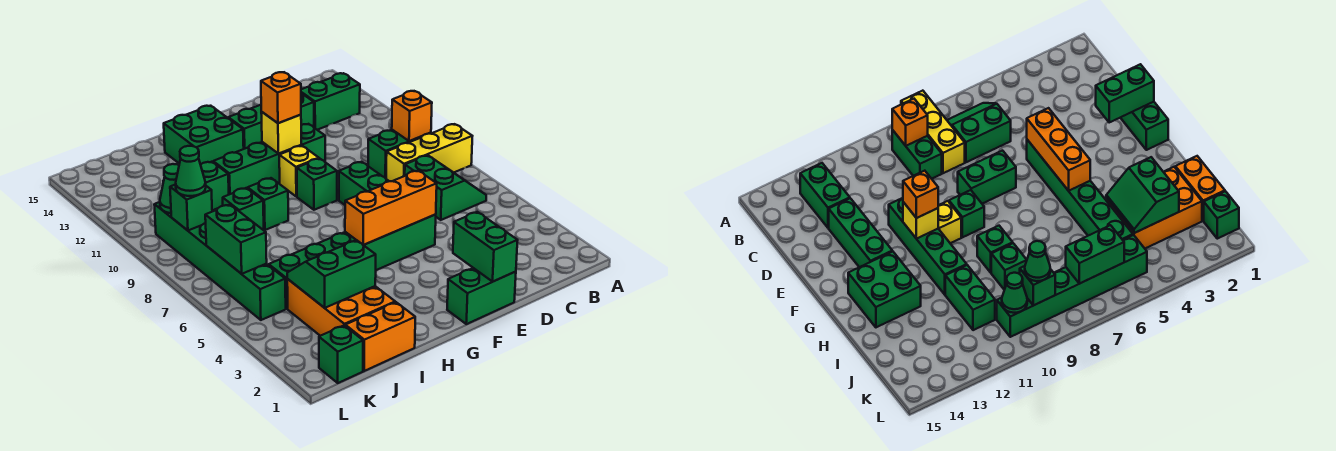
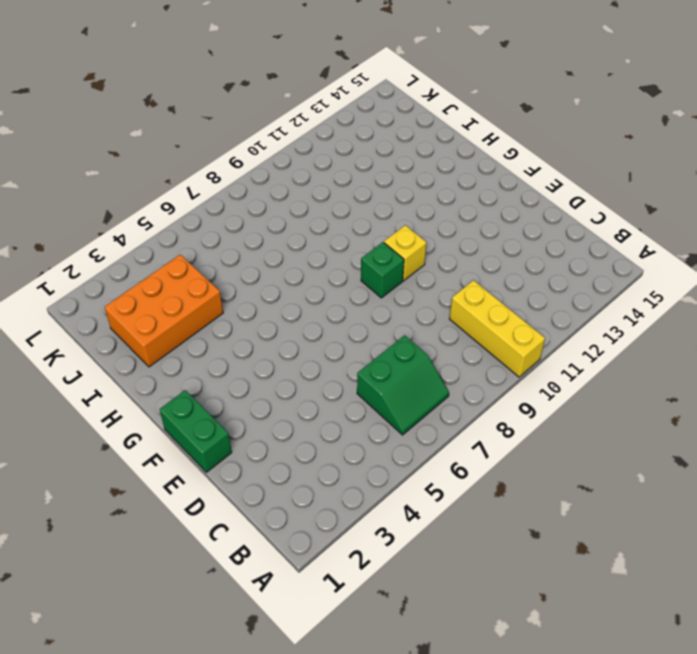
yellow 1x3 brick [450,280,545,377] -> yellow 1x3 brick moved to [386,124,472,181]
none -> green 1x2 brick [368,130,431,178]
none -> green 1x2 brick [301,73,360,130]
none -> green 1x3 brick [228,93,314,149]

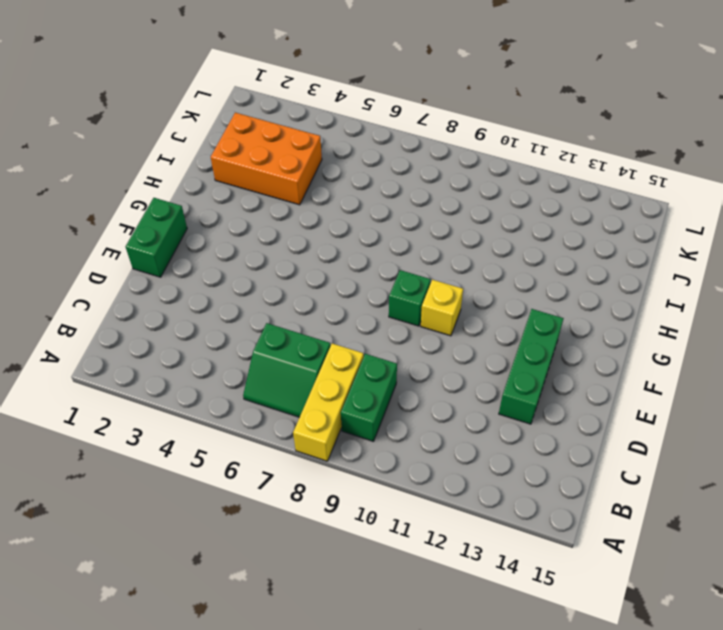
none -> green 1x2 brick [301,73,360,130]
none -> green 1x6 brick [269,215,436,309]
none -> green 1x2 brick [339,162,389,205]

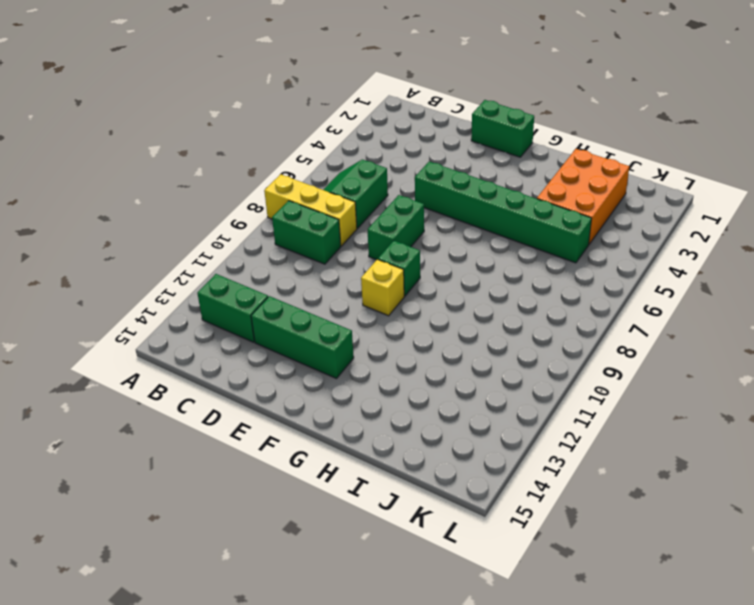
none -> green 1x4 brick [213,124,325,195]
none -> green 2x2 brick [164,106,244,164]
none -> green 1x1 brick [248,178,288,230]

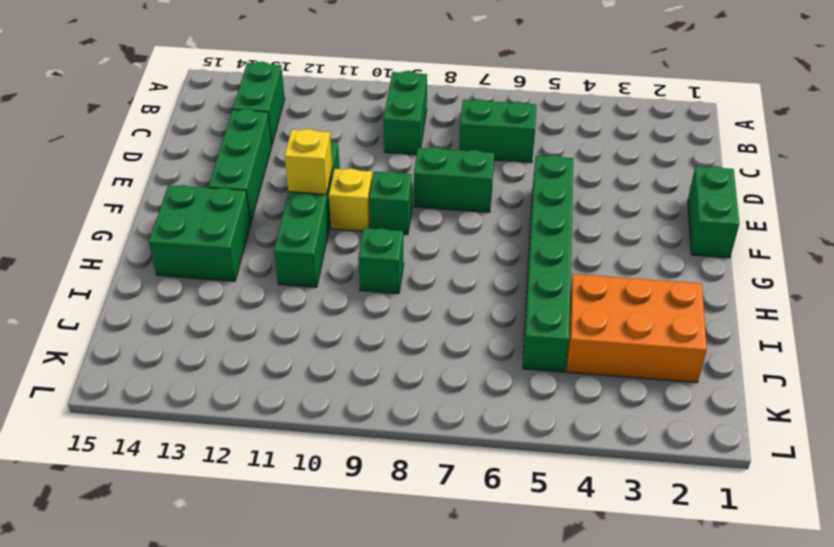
none -> yellow 1x3 brick [386,124,472,181]
none -> orange 1x2 brick [345,302,415,371]
none -> green 1x1 brick [223,188,264,230]

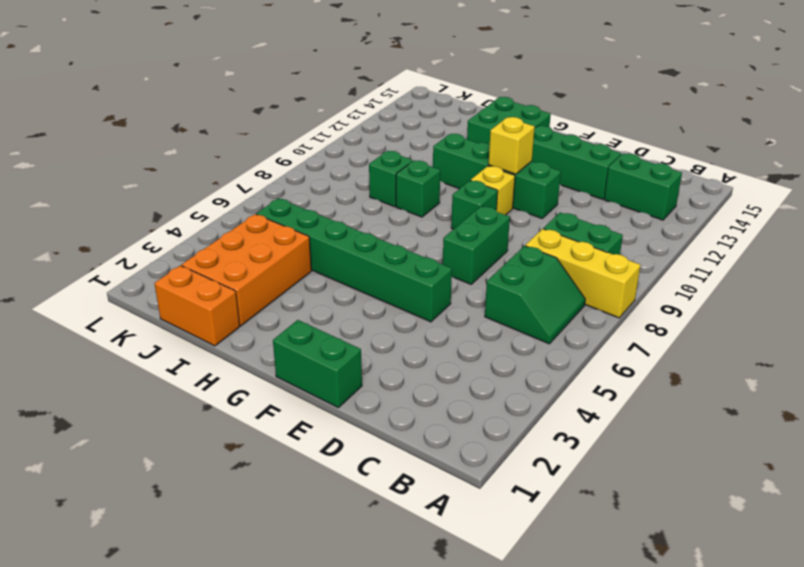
none -> green 1x2 brick [163,162,229,210]
none -> green 1x1 brick [319,326,363,383]
none -> green 1x6 brick [154,202,286,320]

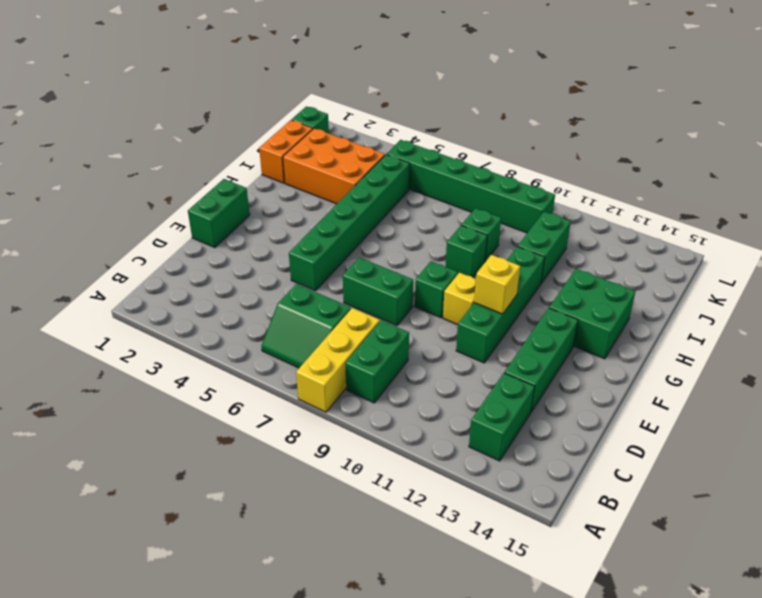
none -> orange 1x1 brick [392,91,432,141]
none -> green 1x2 brick [453,212,518,282]
none -> orange 1x3 brick [345,171,437,245]

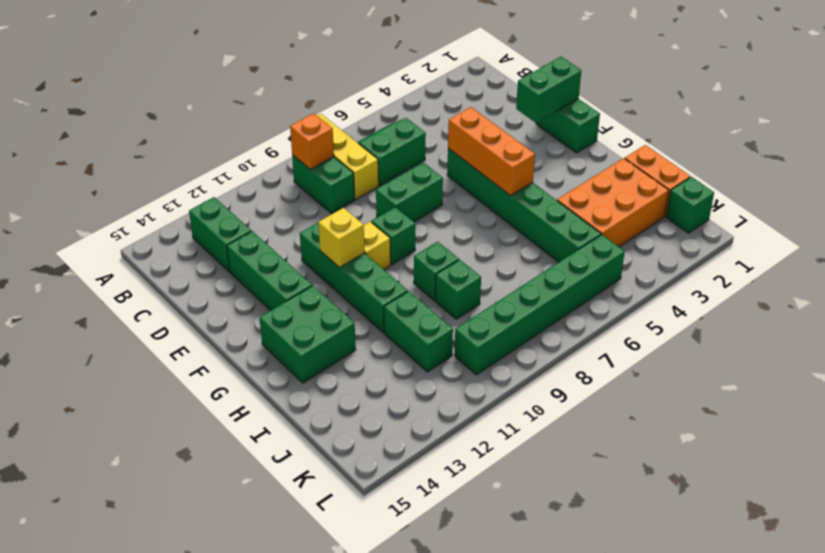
none -> green 2x2 slope [287,240,376,308]
none -> green 1x2 brick [205,205,267,274]
none -> green 1x1 brick [170,184,212,230]

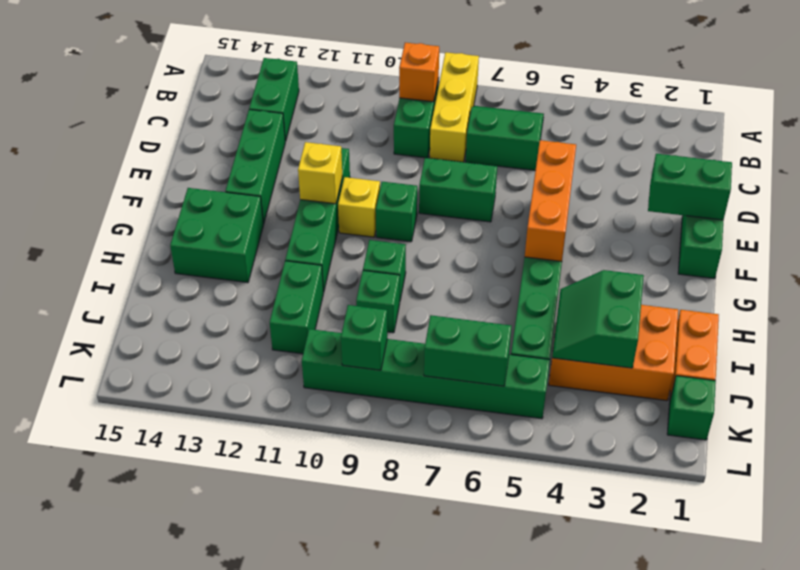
none -> green 1x1 cone [160,164,179,213]
none -> orange 1x1 brick [261,72,301,123]
none -> green 1x1 cone [176,146,206,196]

